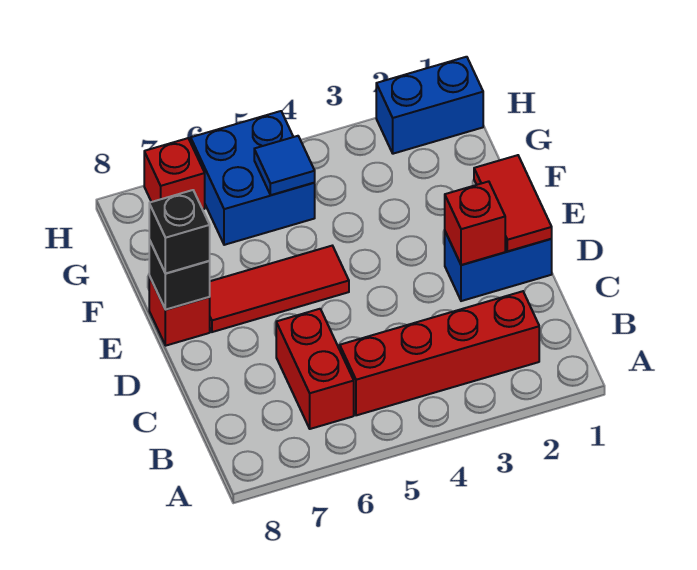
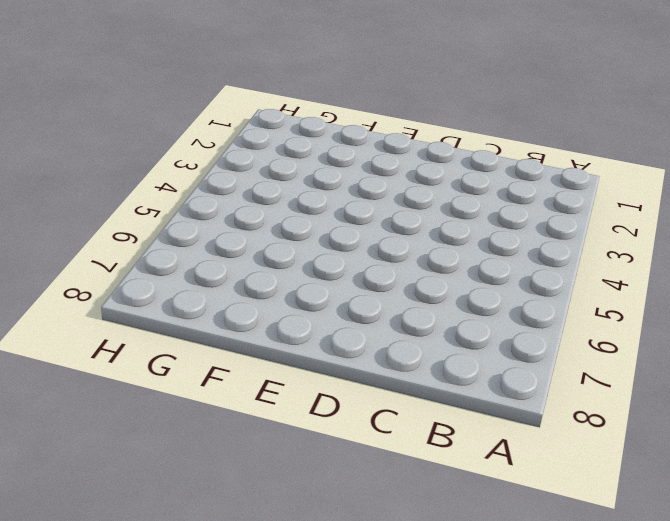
none -> red 1x4 brick [340,291,539,415]
none -> red 1x2 brick [276,309,354,429]
none -> blue 1x2 brick [445,232,552,301]

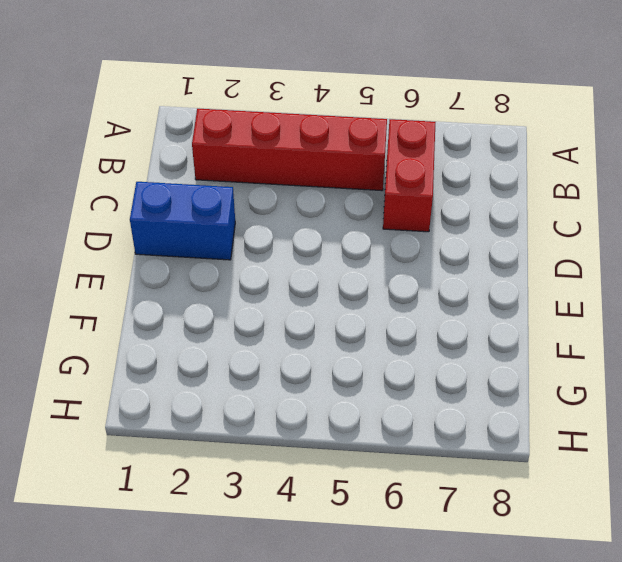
none -> red 1x3 tile [210,246,349,332]
none -> red 1x1 brick [149,276,210,346]
none -> blue 2x2 brick [191,111,315,245]

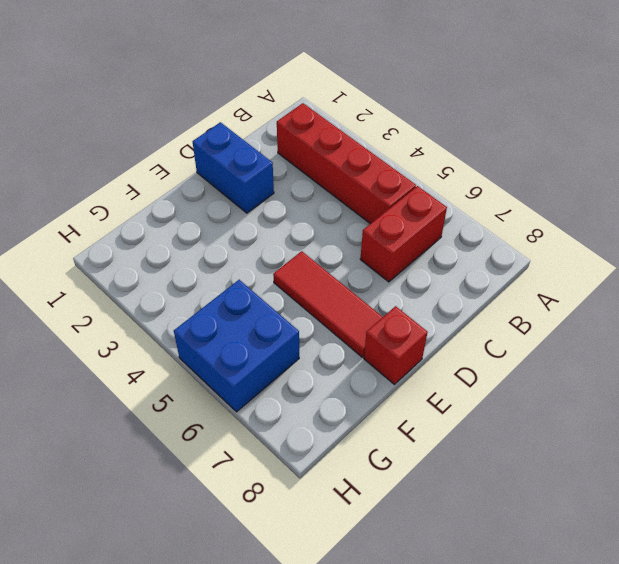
none -> blue 1x2 brick [376,57,483,154]
none -> red 1x1 brick [144,138,205,209]
none -> red 1x2 tile [474,155,552,251]

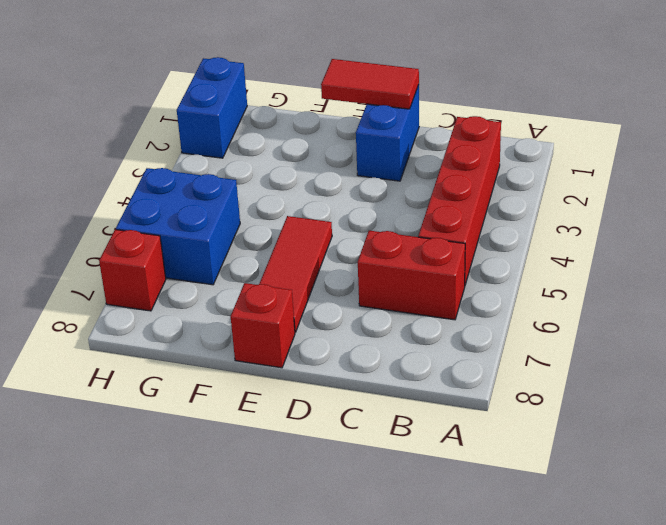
none -> red 1x1 brick [445,181,505,265]
none -> black 1x1 brick [149,240,210,310]
none -> blue 1x1 tile [254,136,315,195]

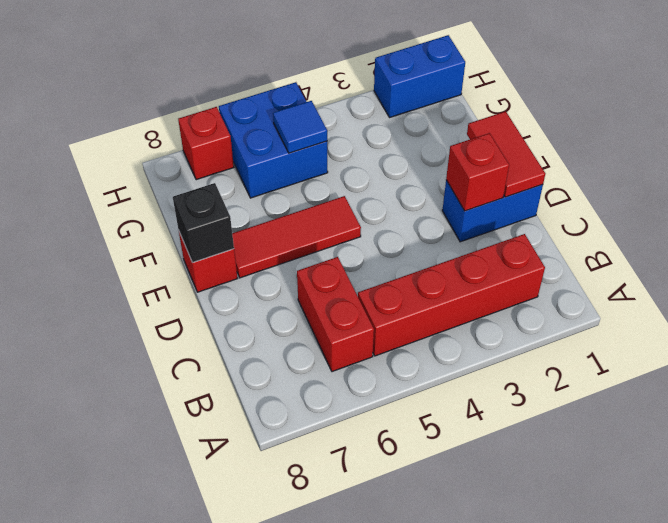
none -> black 1x1 brick [149,190,210,273]

